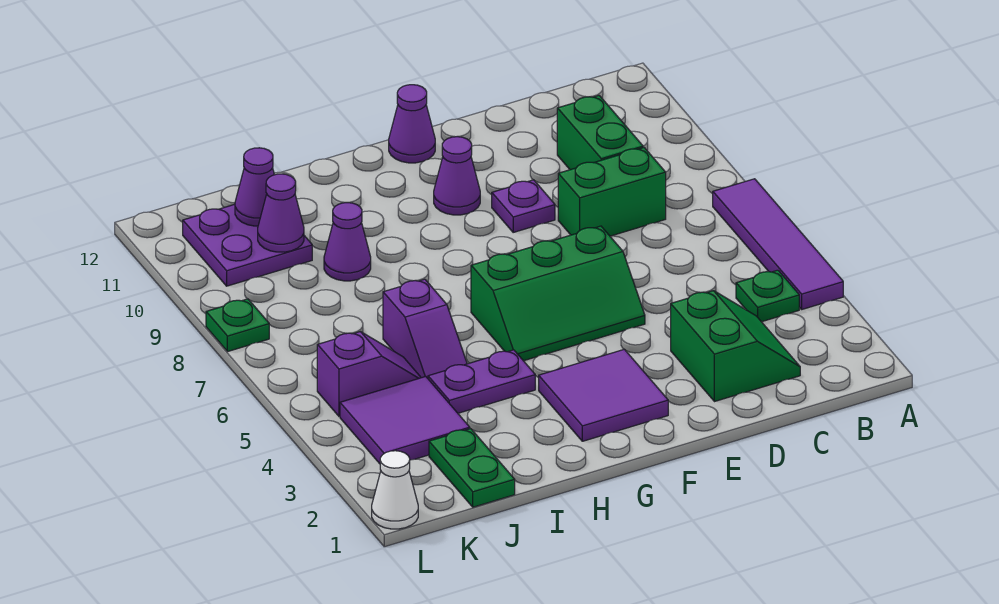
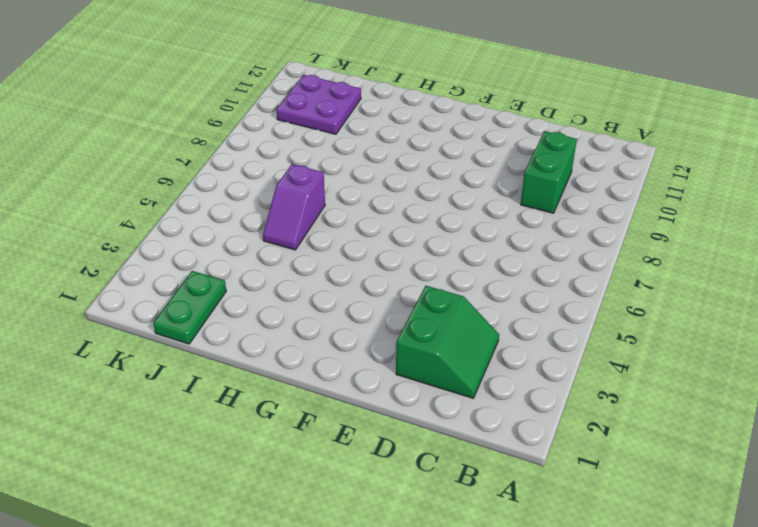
none -> purple 1x4 tile [713,179,843,309]
none -> green 1x1 plate [736,270,799,322]
none -> green 1x2 brick [558,148,666,236]

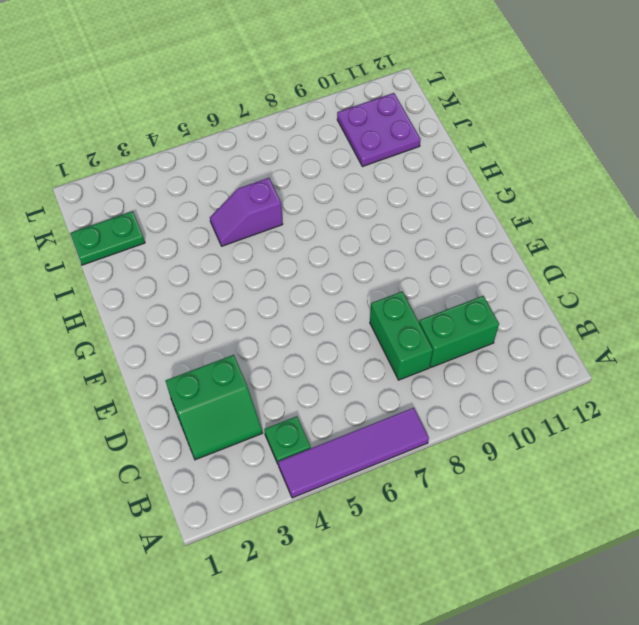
none -> green 2x3 slope [471,226,645,361]
none -> purple 1x1 plate [492,180,555,232]
none -> purple 2x2 tile [539,349,668,441]

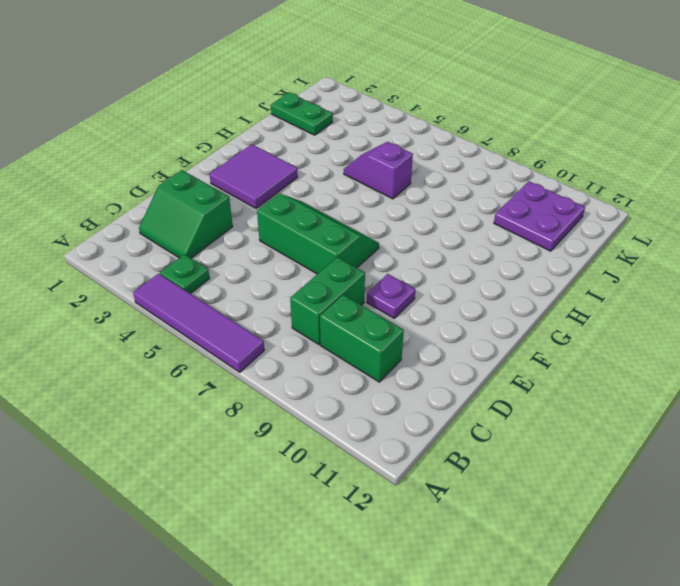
green 2x3 slope [257,193,379,274] -> green 2x3 slope turned to [471,226,645,361]
none -> purple 1x1 cone [434,137,480,215]
none -> purple 1x1 cone [389,85,435,163]
none -> purple 1x2 plate [428,350,535,413]

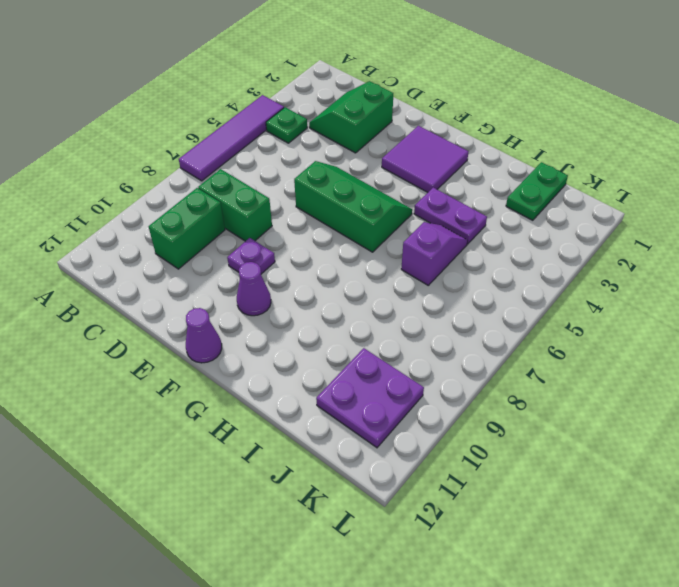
none -> purple 1x1 cone [324,203,371,281]
none -> purple 2x2 tile [340,376,470,464]
none -> purple 1x2 slope [317,332,421,416]

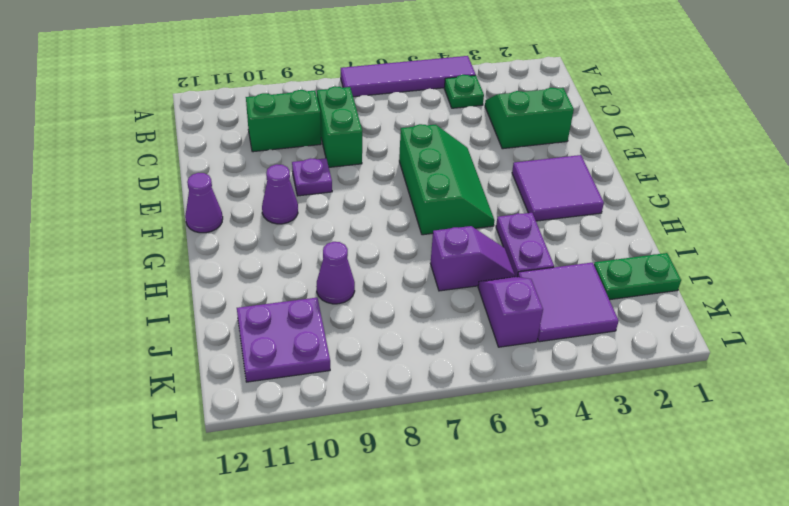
none -> white 1x1 cone [372,451,418,529]
none -> green 1x1 plate [206,299,269,352]
none -> purple 1x1 cone [258,174,304,252]

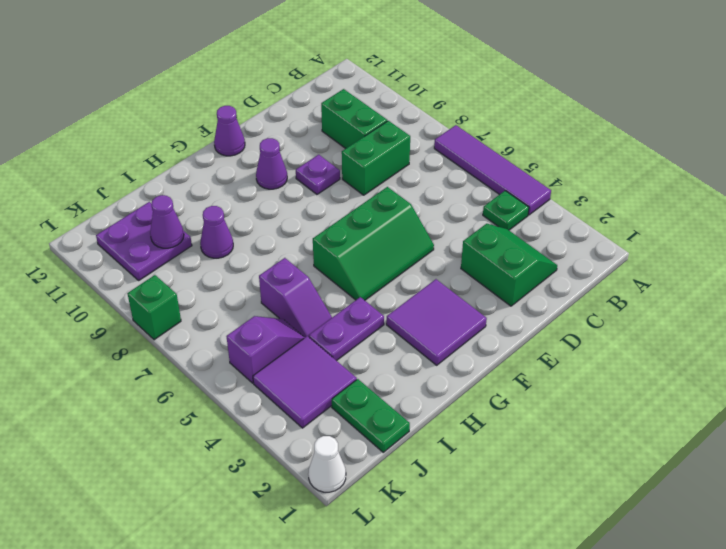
green 1x1 brick [127,275,181,340] -> green 1x1 plate [206,299,269,352]
none -> purple 1x1 cone [235,148,274,226]

